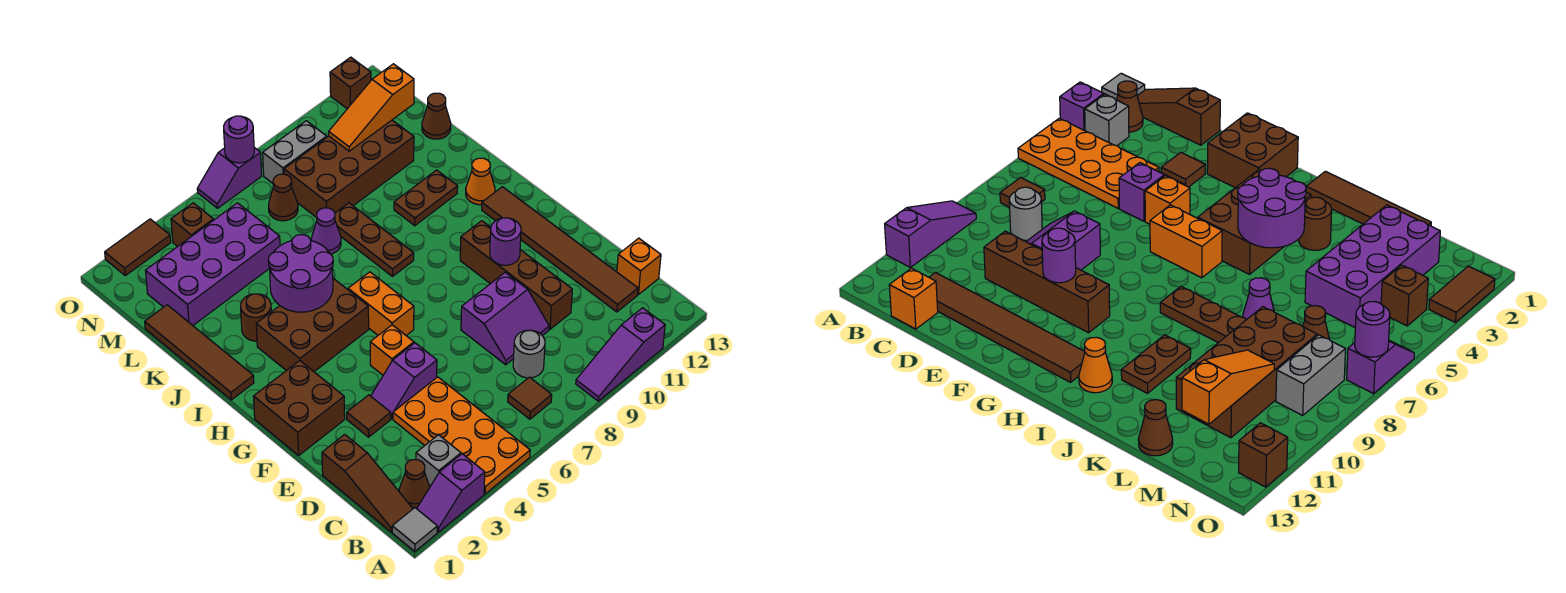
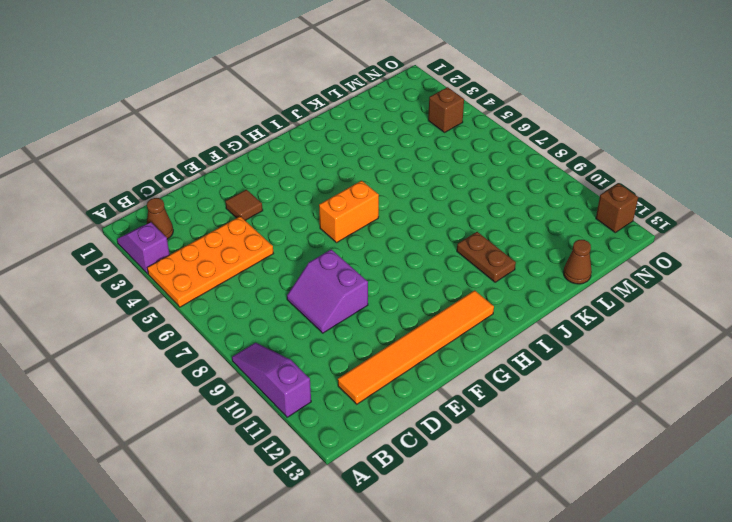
orange 1x6 tile [338,290,494,404] -> brown 1x6 tile [482,187,638,312]
none -> grey 1x1 tile [392,508,437,551]
none -> brown 1x3 slope [322,435,413,532]
none -> grey 1x1 brick [416,435,461,486]
none -> brown 1x1 tile [508,377,552,419]

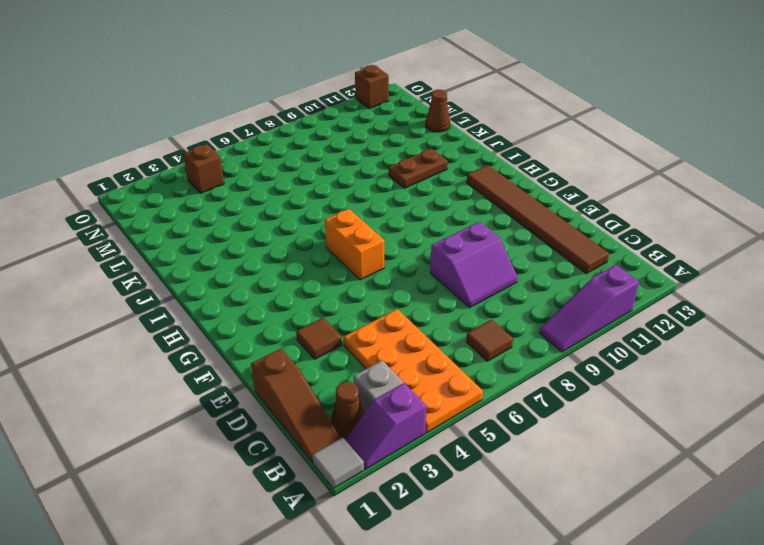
none -> grey 1x1 round brick [513,330,545,378]
none -> orange 1x1 brick [617,238,661,295]
none -> brown 1x4 brick [460,221,572,329]
none -> purple 1x2 slope [371,343,437,419]

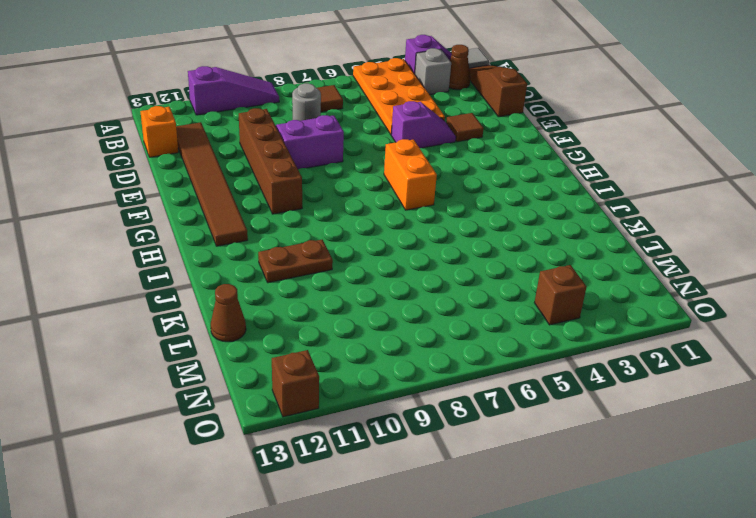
none -> brown 2x2 brick [254,361,345,455]
none -> orange 1x1 brick [370,325,414,375]
none -> brown 2x3 brick [256,278,369,372]
none -> brown 1x4 tile [145,305,254,400]

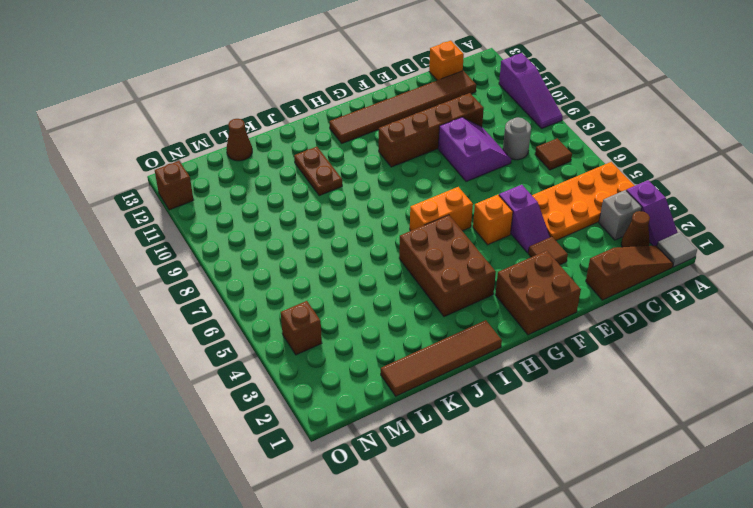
none -> brown 1x3 plate [335,203,414,277]
none -> orange 1x1 cone [466,158,495,205]
none -> brown 1x1 round brick [241,294,272,341]
none -> purple 1x1 cone [312,208,341,254]

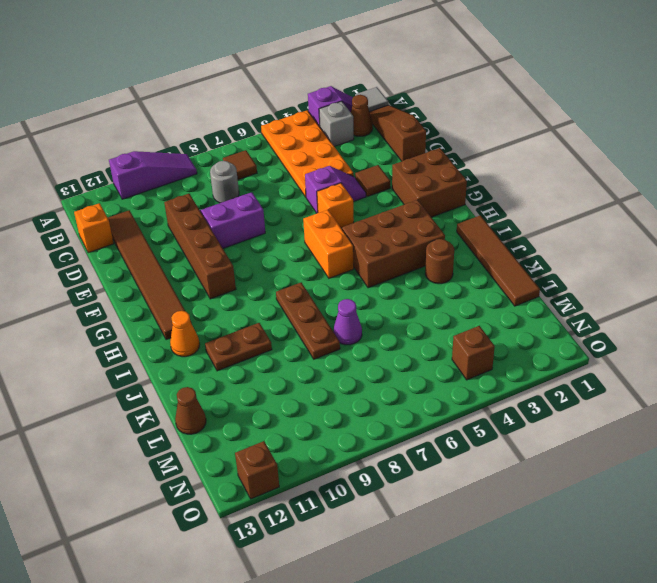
none -> purple 2x4 brick [145,203,280,325]
none -> brown 2x4 brick [284,120,414,218]
none -> brown 1x1 cone [269,174,298,221]
none -> grey 1x2 brick [263,121,327,183]

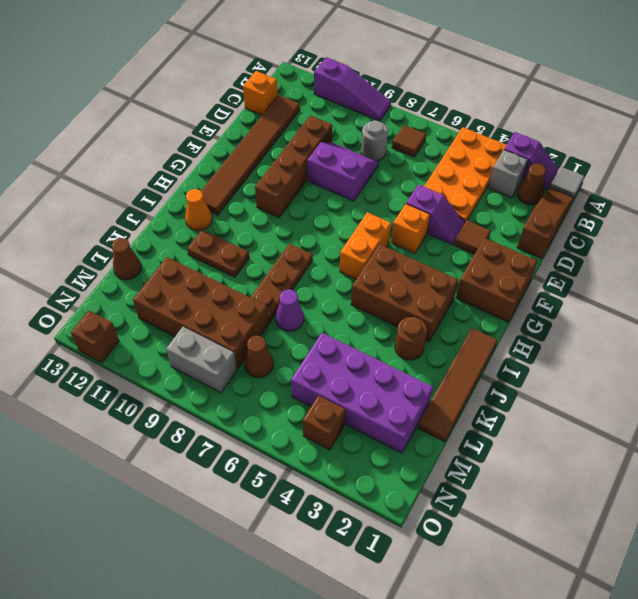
none -> brown 1x2 tile [105,219,171,276]
none -> purple 1x2 slope [197,148,262,208]
none -> purple 1x1 round brick [490,218,521,265]
none -> purple 2x2 round brick [268,235,333,312]

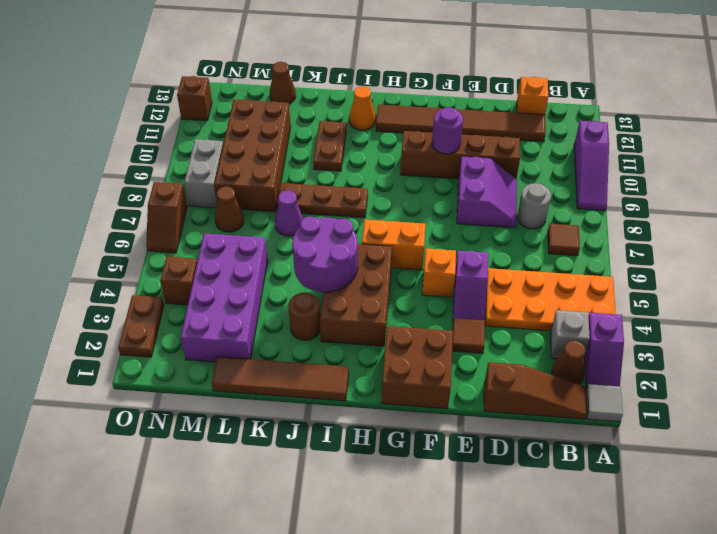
brown 1x2 plate [118,295,164,357] -> brown 1x2 tile [105,219,171,276]
brown 1x2 slope [146,182,187,253] -> purple 1x2 slope [197,148,262,208]
none -> orange 1x3 slope [329,64,414,151]
none -> purple 1x1 round brick [224,116,254,163]

